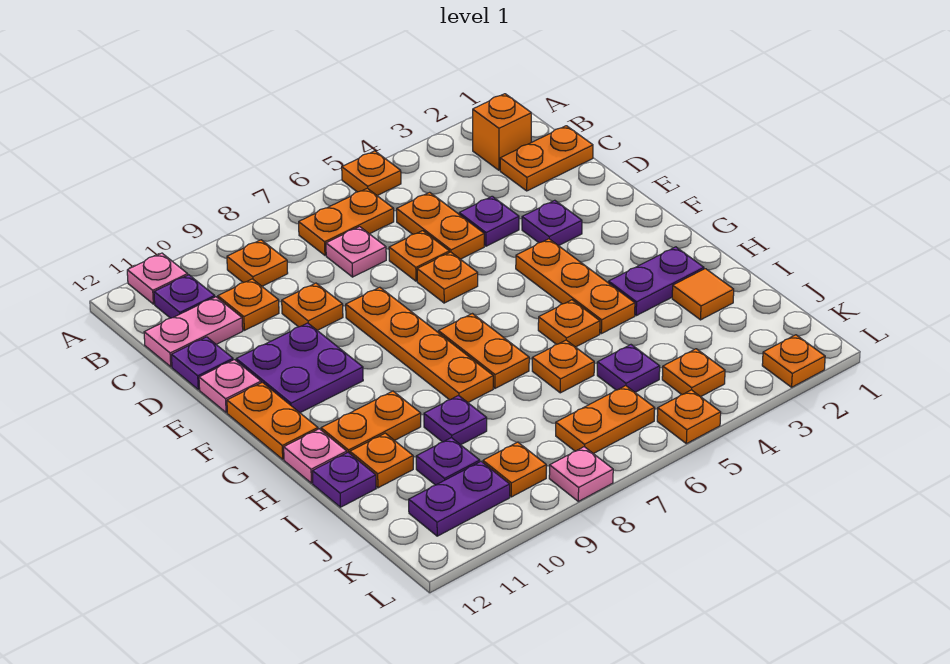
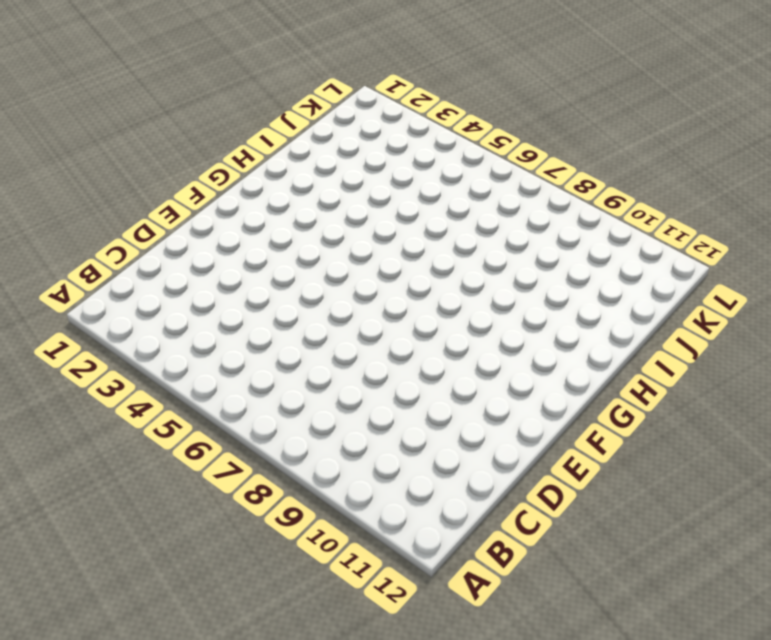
none -> orange 1x1 plate [342,151,401,195]
none -> pink 1x1 plate [127,253,188,304]
none -> orange 1x1 brick [473,94,531,170]
none -> orange 1x2 plate [299,188,394,255]

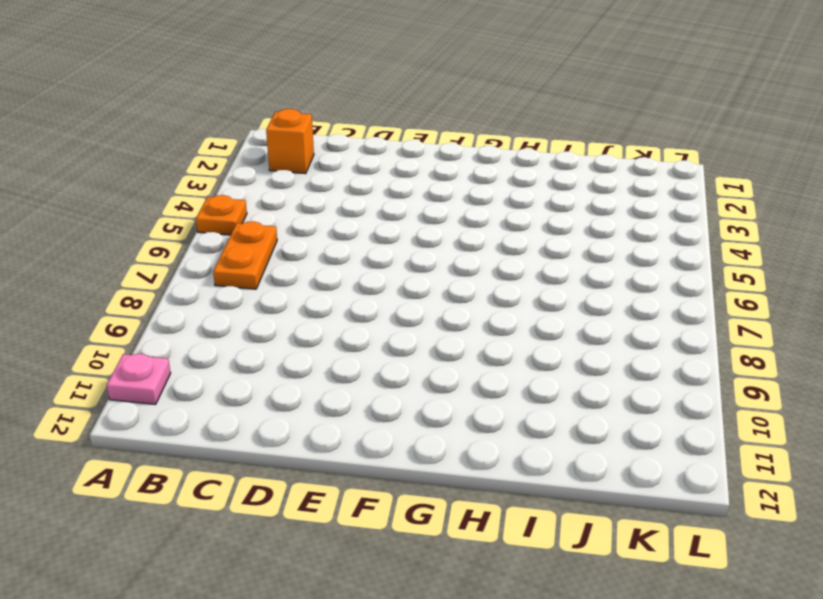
none -> orange 1x1 plate [227,240,288,286]
none -> purple 1x1 plate [154,275,215,318]
none -> orange 1x2 plate [500,126,593,191]
none -> orange 1x2 plate [397,192,484,259]

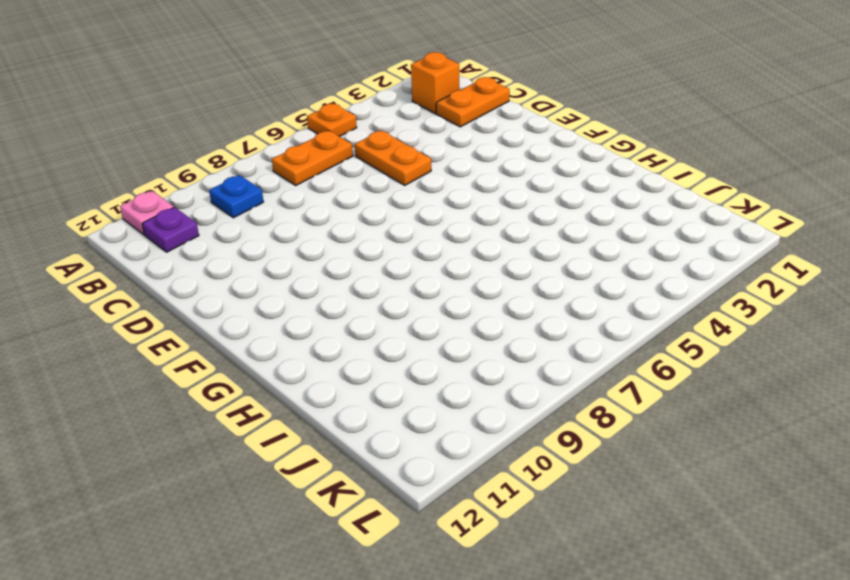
blue 1x1 plate [209,175,263,218] -> orange 1x1 plate [227,240,288,286]
none -> pink 1x1 plate [326,227,386,277]
none -> orange 1x1 plate [218,279,279,330]
none -> pink 1x2 plate [144,297,243,367]
none -> purple 1x1 plate [459,196,519,246]

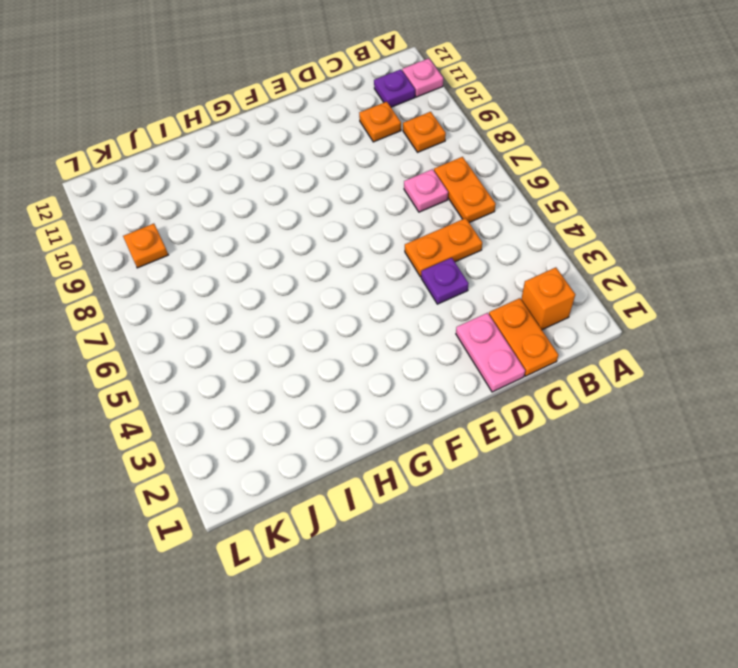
pink 1x2 plate [456,313,525,392] -> pink 1x2 plate moved to [144,297,243,367]
none -> orange 1x1 plate [342,151,401,195]
none -> orange 1x1 plate [389,231,449,281]
none -> orange 1x1 plate [282,283,343,330]
none -> purple 1x1 plate [171,337,233,390]

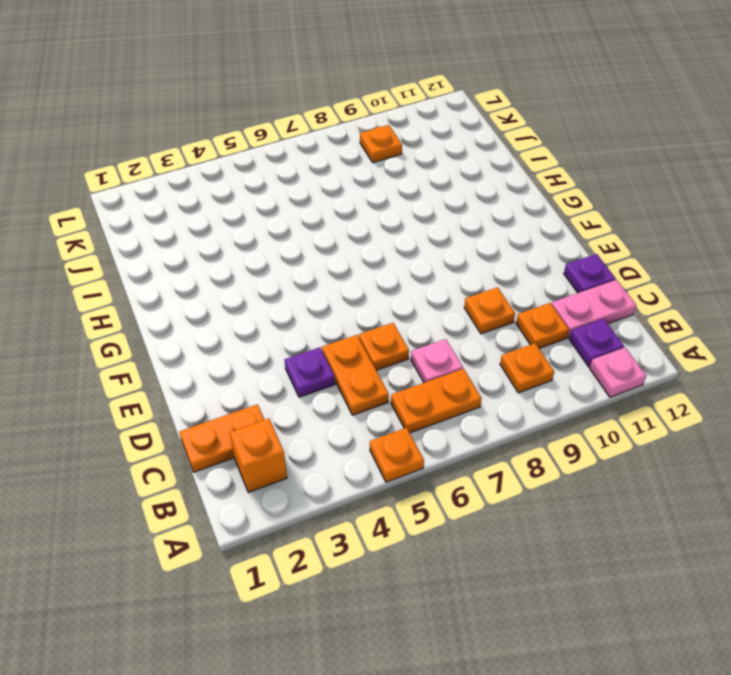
none -> purple 1x1 plate [522,200,582,246]
none -> orange 1x1 plate [417,252,478,303]
none -> orange 1x4 plate [346,287,493,402]
none -> purple 2x2 plate [236,323,363,413]

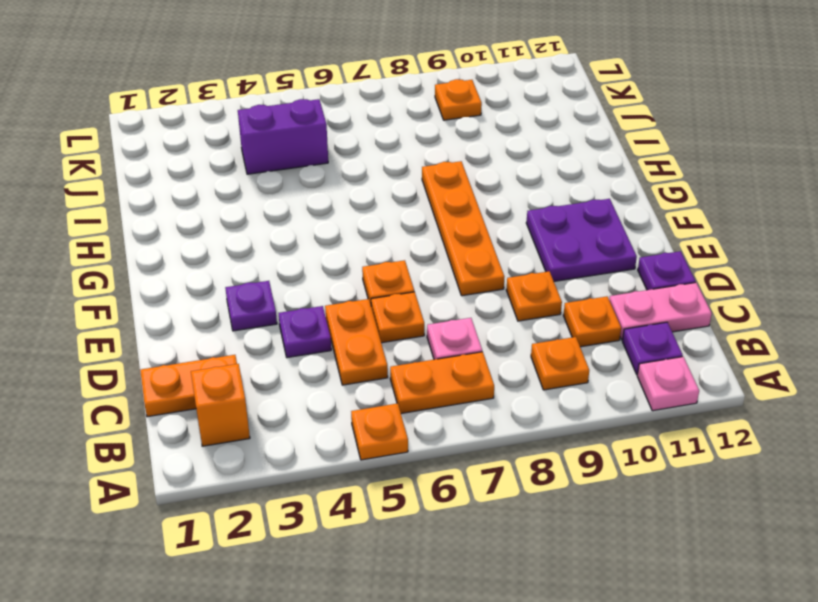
purple 1x2 brick [238,99,328,174] -> purple 1x1 plate [597,345,660,392]
none -> pink 1x1 plate [199,360,261,413]
none -> orange 1x3 plate [516,239,635,334]
none -> orange 1x2 plate [227,382,318,459]
none -> orange 1x2 plate [438,314,529,388]

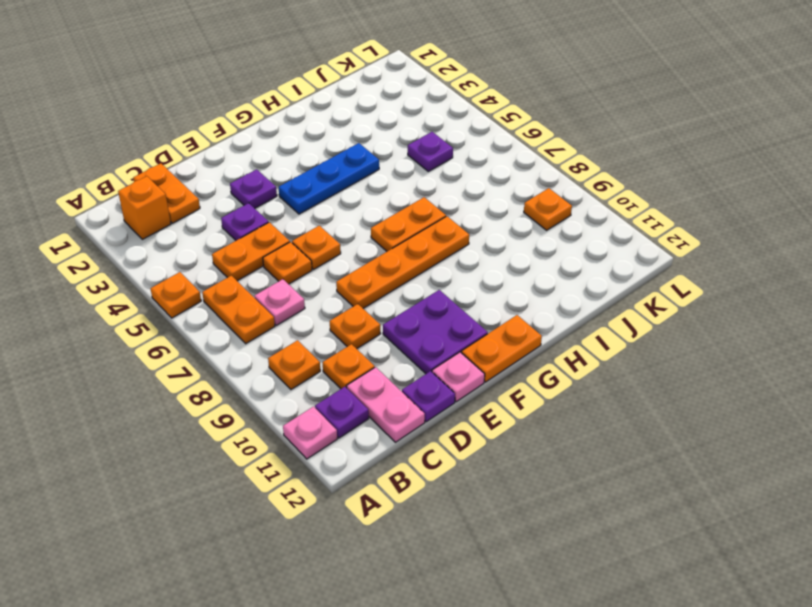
blue 1x3 plate [278,143,379,214] -> orange 1x3 plate [516,239,635,334]
none -> purple 1x2 plate [609,247,704,316]
none -> orange 1x1 plate [538,300,600,347]
none -> orange 1x2 plate [321,391,421,453]
none -> pink 1x1 plate [284,429,347,483]

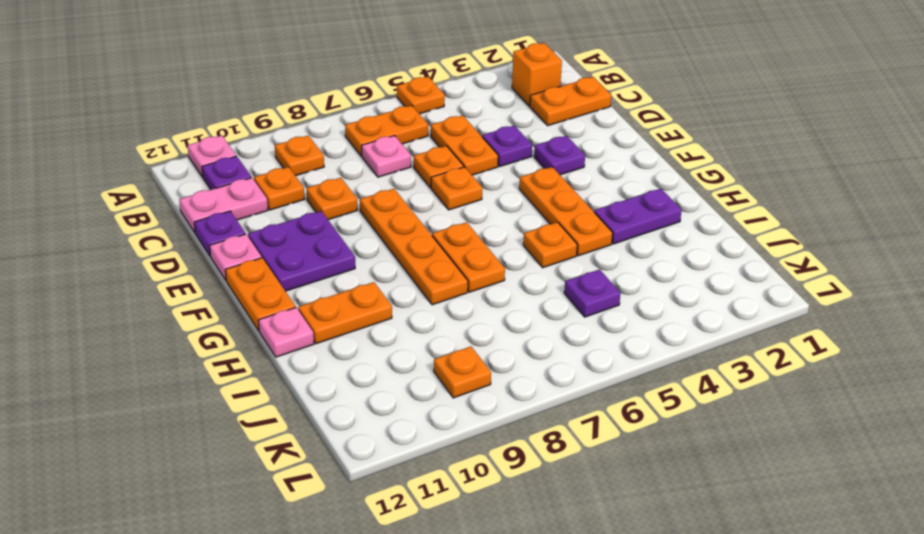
none -> orange 1x1 tile [672,269,734,320]
none -> orange 1x1 plate [532,340,594,393]
none -> purple 1x1 plate [424,396,487,445]
none -> orange 1x1 plate [350,433,413,488]

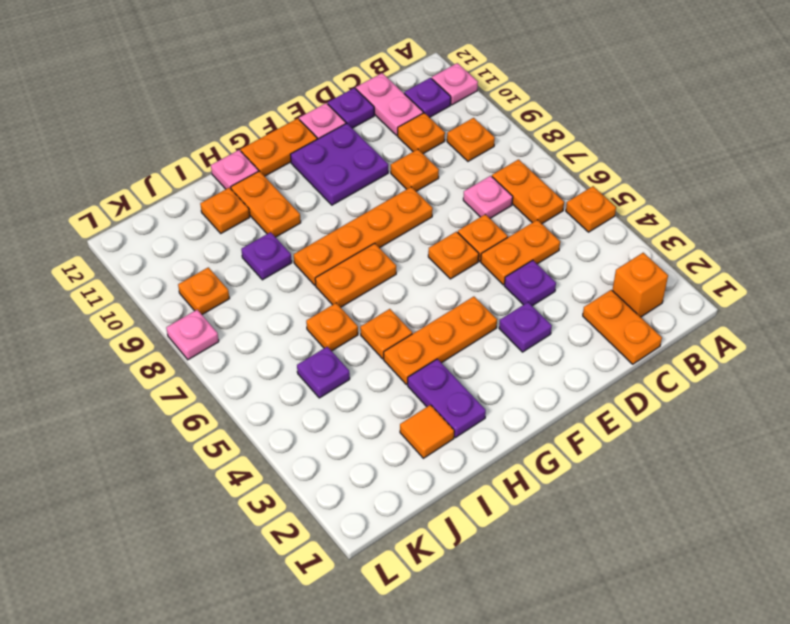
none -> purple 1x1 plate [312,452,376,507]
none -> purple 1x1 plate [416,438,480,485]
none -> orange 1x1 plate [662,349,725,397]
none -> orange 1x2 plate [556,386,655,454]

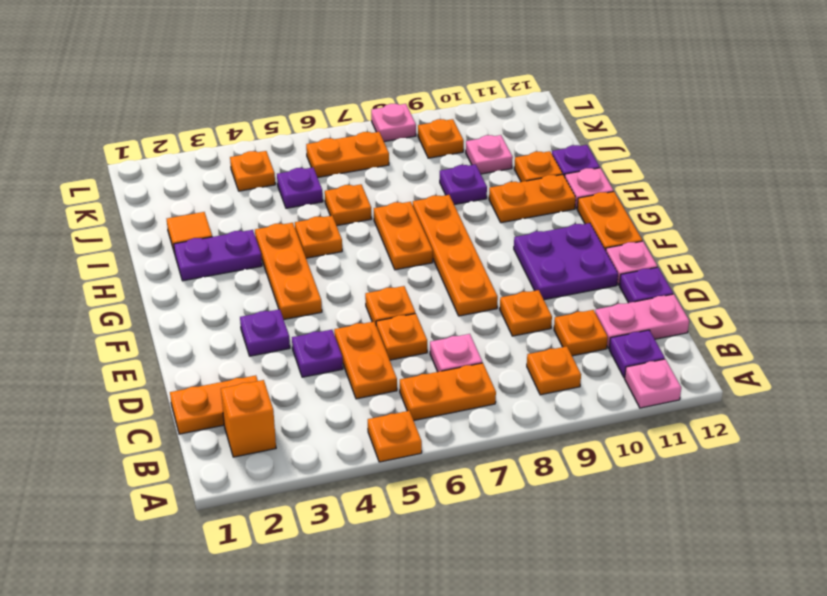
pink 1x1 plate [466,135,513,174] -> purple 1x1 plate [416,438,480,485]
none -> purple 1x2 plate [409,461,510,536]
none -> orange 1x1 plate [762,335,825,387]
none -> orange 1x1 plate [657,390,721,444]

